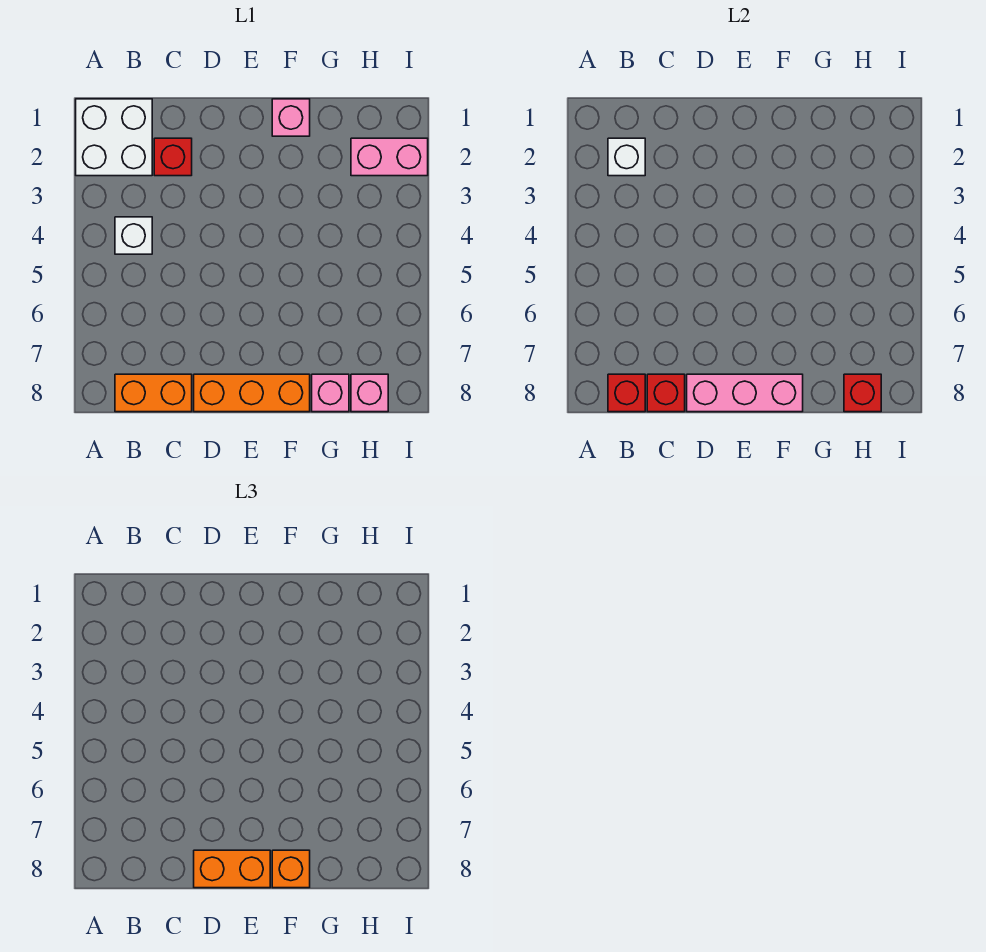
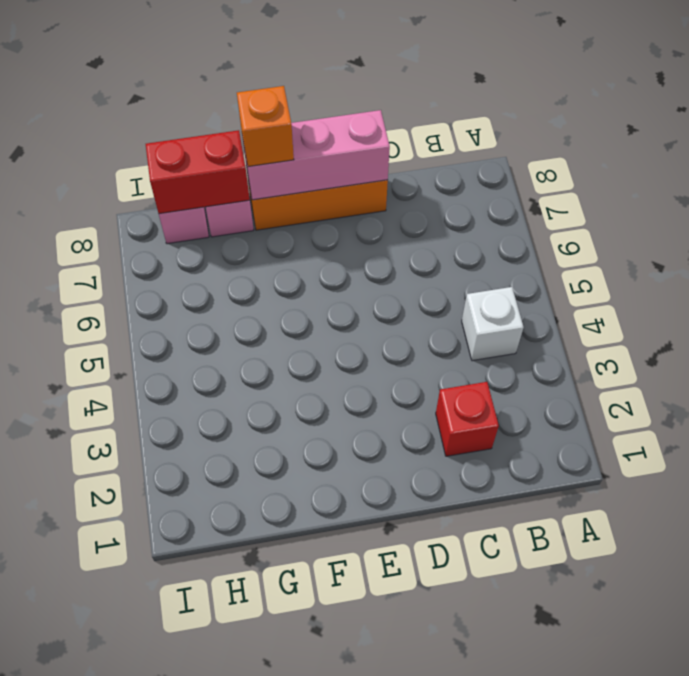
red 1x2 brick [146,130,250,214] -> red 1x1 brick [844,374,881,412]
none -> white 2x2 brick [76,99,152,176]
none -> orange 1x2 brick [115,374,192,412]
none -> pink 1x1 brick [272,99,310,136]

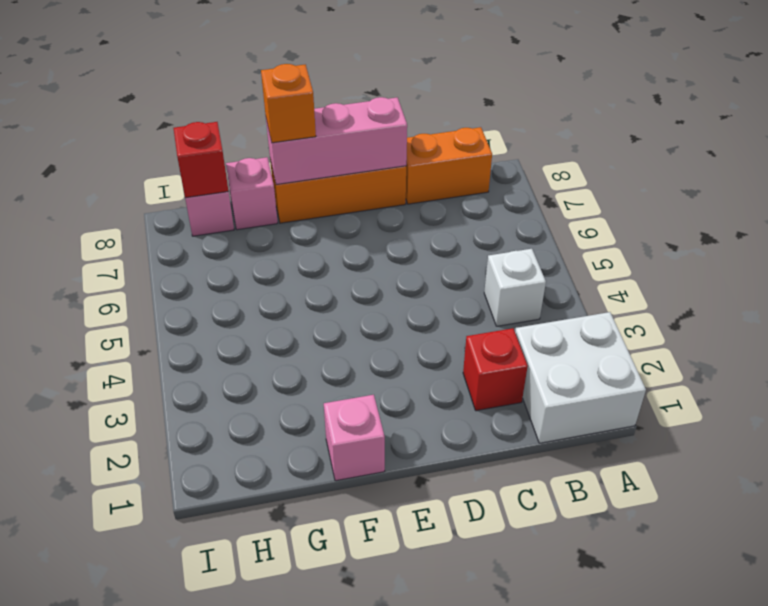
none -> pink 1x2 brick [351,138,428,176]
none -> white 1x1 brick [608,138,645,176]
none -> red 1x1 brick [608,374,645,412]

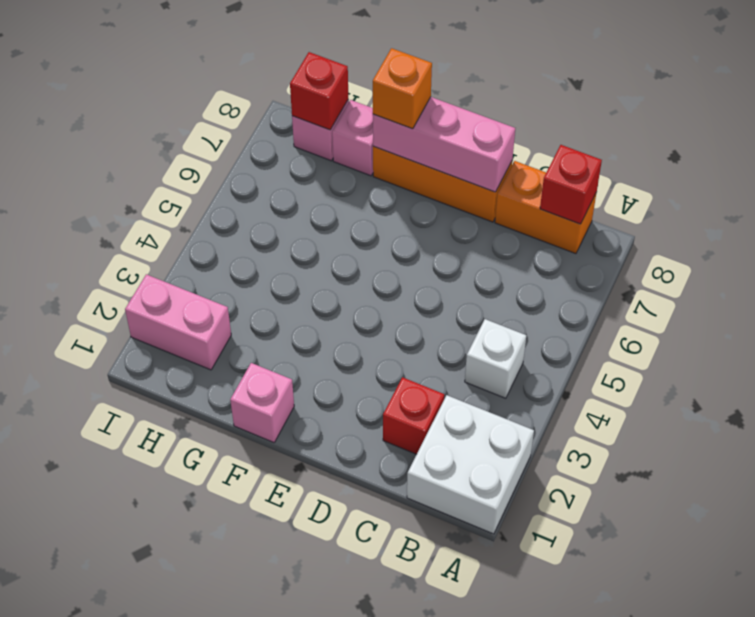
none -> white 1x1 brick [608,138,645,176]
none -> red 1x1 brick [647,374,685,412]
none -> orange 1x2 brick [194,850,270,888]

